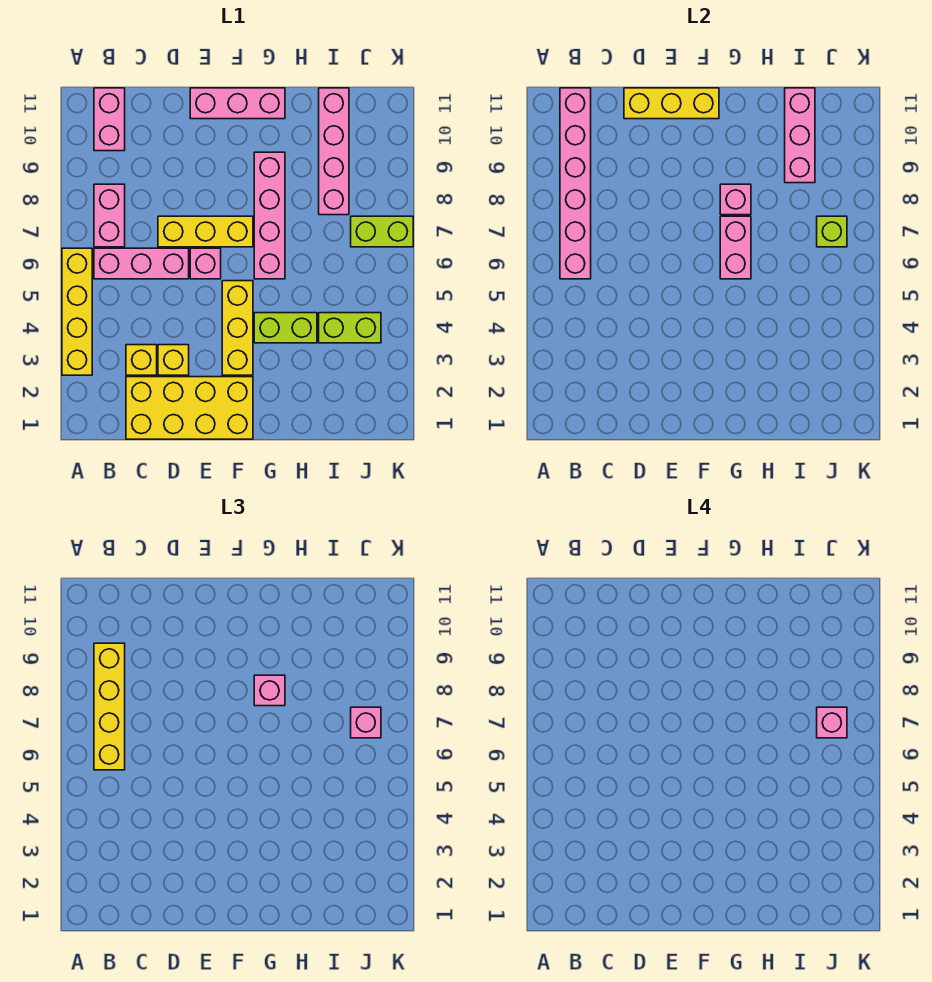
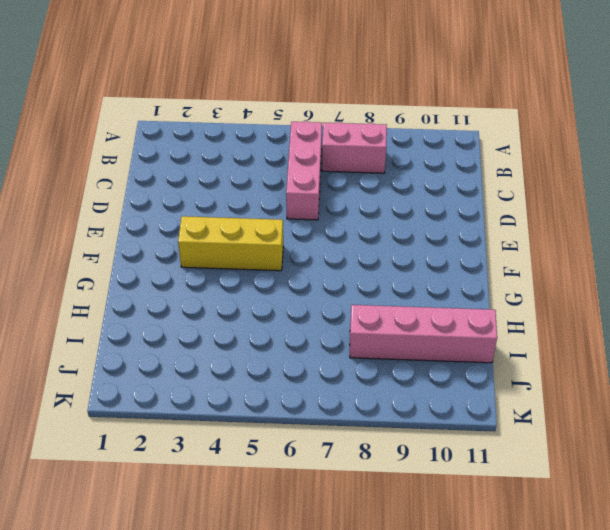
none -> yellow 1x4 brick [62,248,92,375]
none -> pink 1x2 brick [94,88,125,151]
none -> yellow 2x4 brick [126,377,253,439]

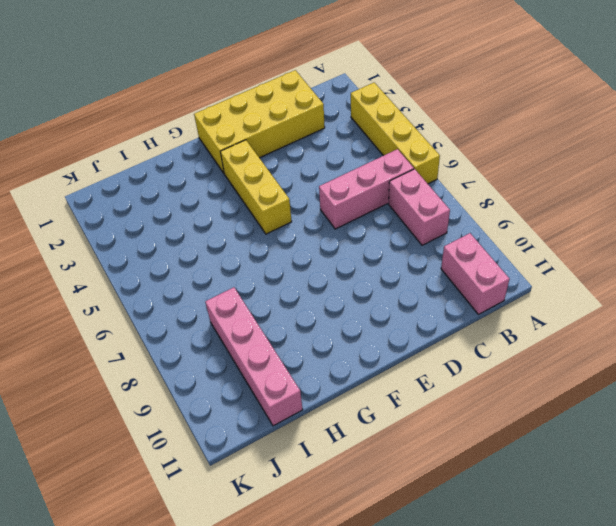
none -> yellow 1x1 brick [126,345,157,375]
none -> yellow 1x1 brick [158,345,189,375]
none -> yellow 1x3 brick [158,216,253,247]

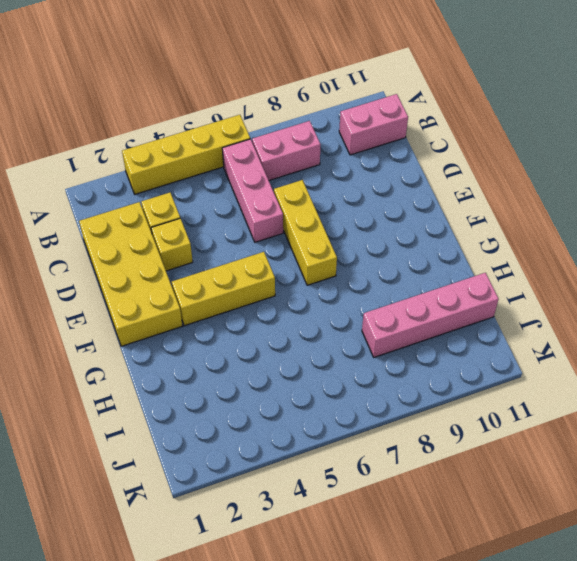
none -> pink 1x1 brick [190,248,221,279]
none -> pink 1x3 brick [190,88,285,119]
none -> lime 1x2 brick [254,313,317,343]

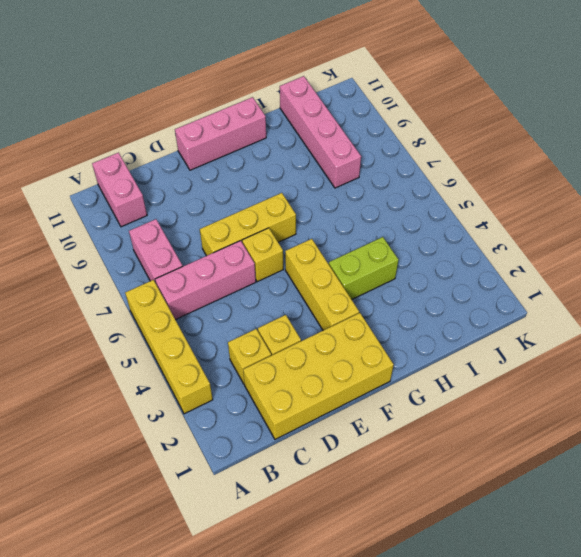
yellow 1x1 brick [242,228,283,282] -> pink 1x1 brick [190,248,221,279]
none -> pink 1x4 brick [254,152,285,279]
none -> lime 1x2 brick [319,313,381,343]
none -> lime 1x2 brick [351,216,413,247]

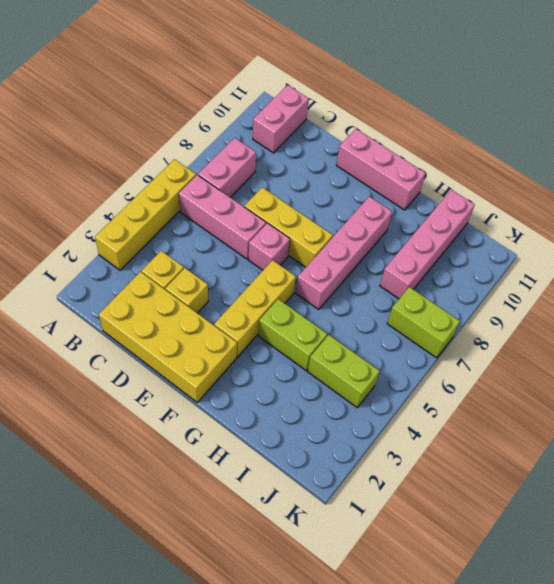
none -> pink 1x6 brick [560,88,591,279]
none -> yellow 1x3 brick [624,88,719,119]
none -> pink 1x2 brick [720,216,751,279]

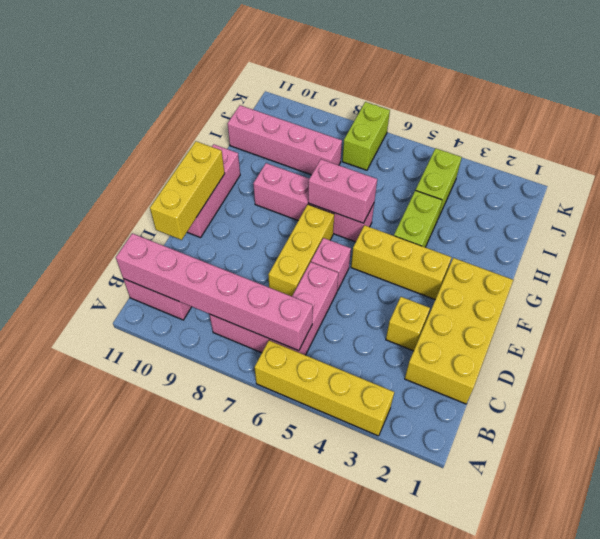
none -> yellow 1x1 brick [126,345,157,375]
none -> pink 1x1 brick [720,184,751,215]
none -> pink 1x3 brick [785,88,815,183]

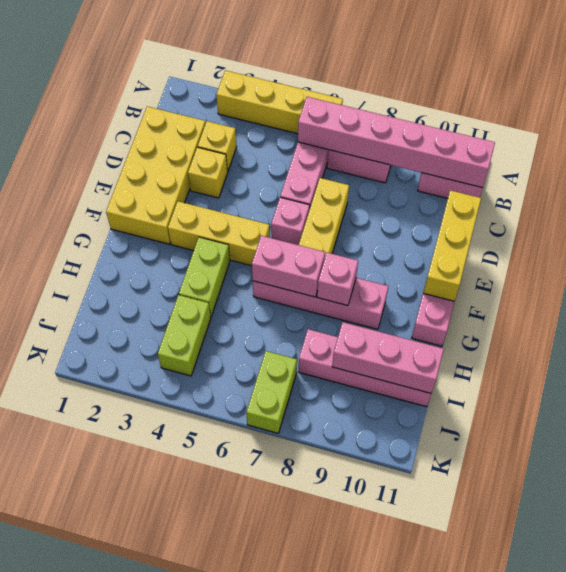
none -> lime 1x1 brick [817,216,847,247]
none -> yellow 1x4 brick [94,643,125,770]
none -> pink 1x1 brick [254,675,285,706]

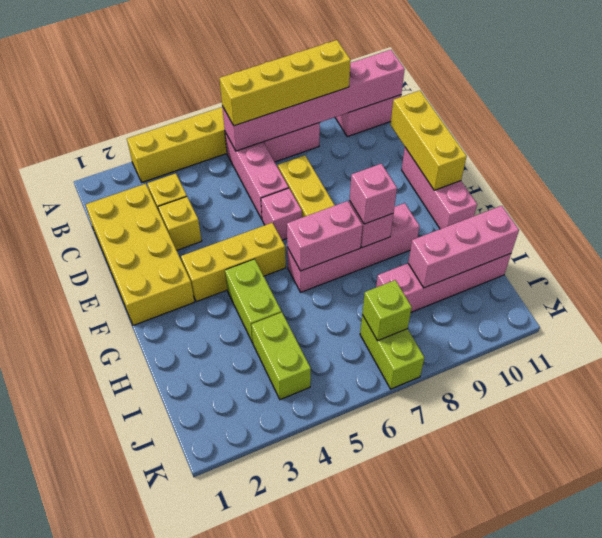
none -> pink 1x1 brick [351,707,381,738]
none -> pink 1x1 brick [817,707,847,738]

